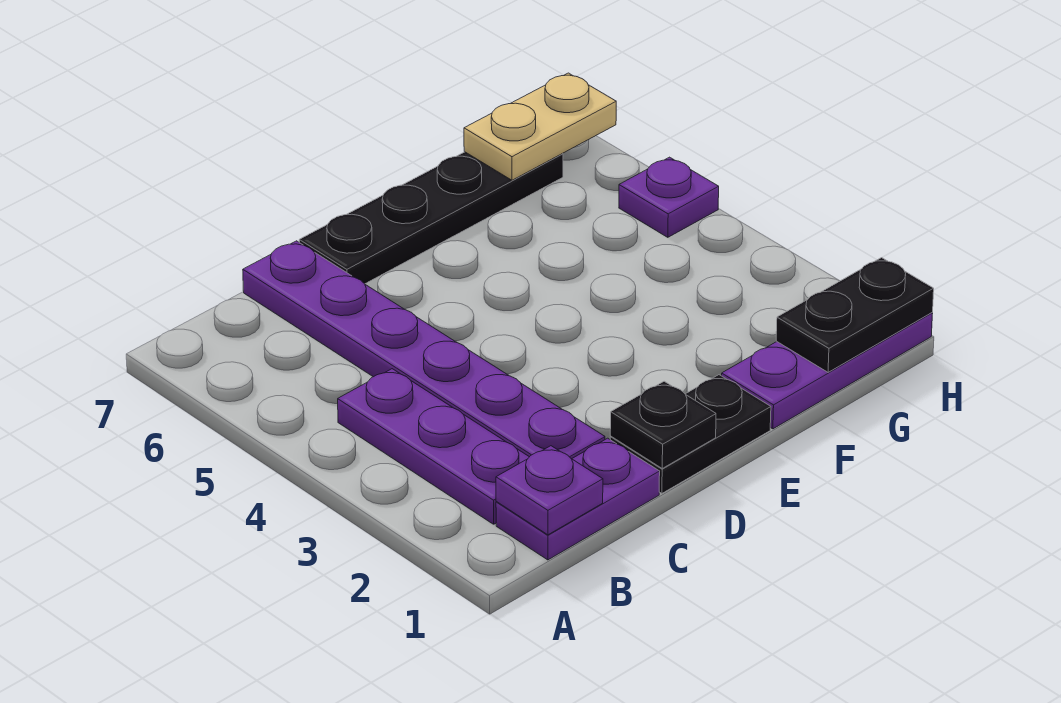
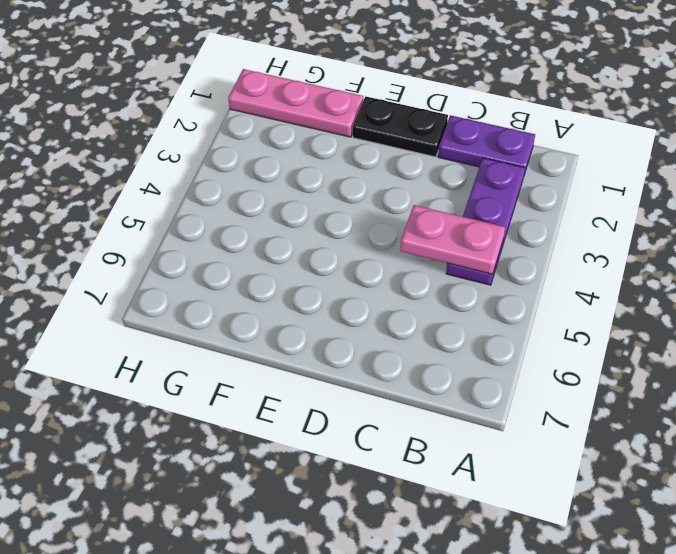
pink 1x2 plate [400,205,505,274] -> none
pink 1x3 plate [228,69,363,137] -> purple 1x3 plate [722,313,933,429]
none -> purple 1x6 plate [243,241,605,459]
none -> black 1x4 plate [299,152,563,284]

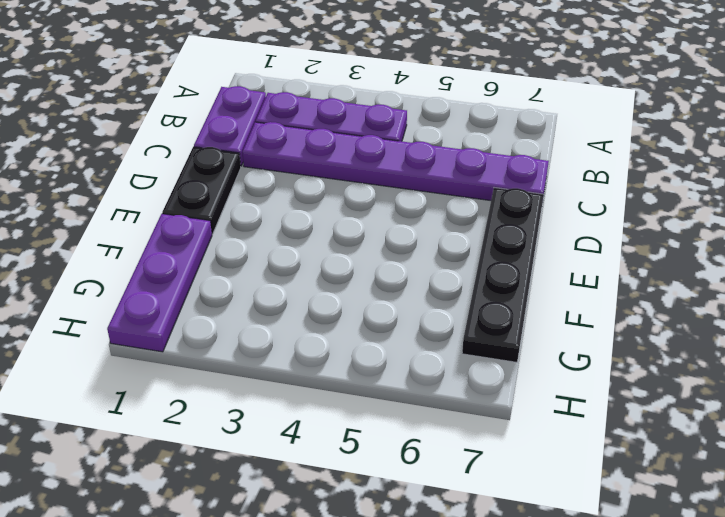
none -> purple 1x1 plate [619,157,719,237]
none -> purple 1x1 plate [496,446,603,535]

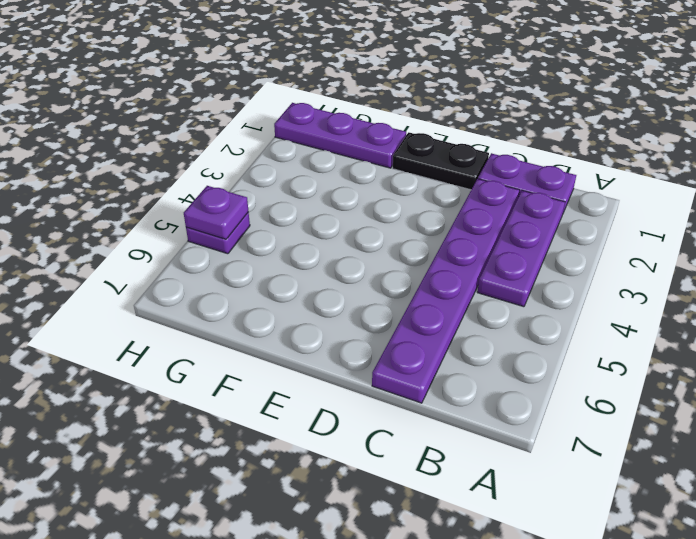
purple 1x1 plate [184,186,248,239] -> purple 1x1 plate moved to [496,446,603,535]
none -> black 1x4 plate [299,152,563,284]
none -> black 1x1 plate [610,381,716,468]

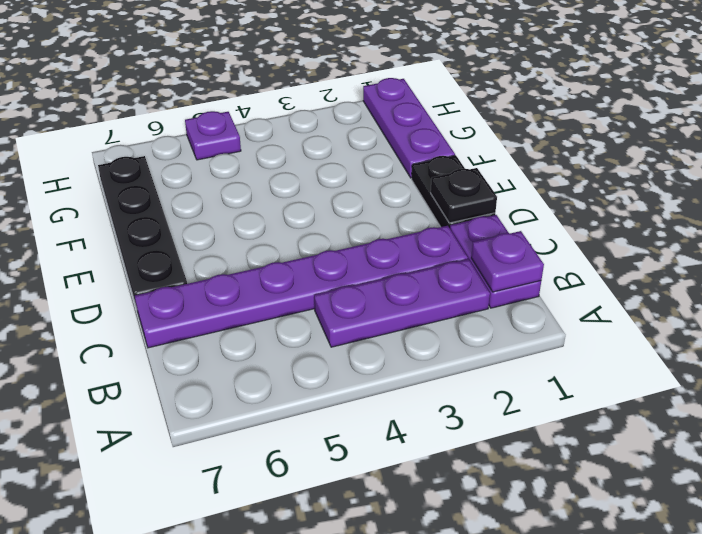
none -> black 1x2 plate [776,258,934,372]
none -> tan 1x2 plate [464,73,616,180]

